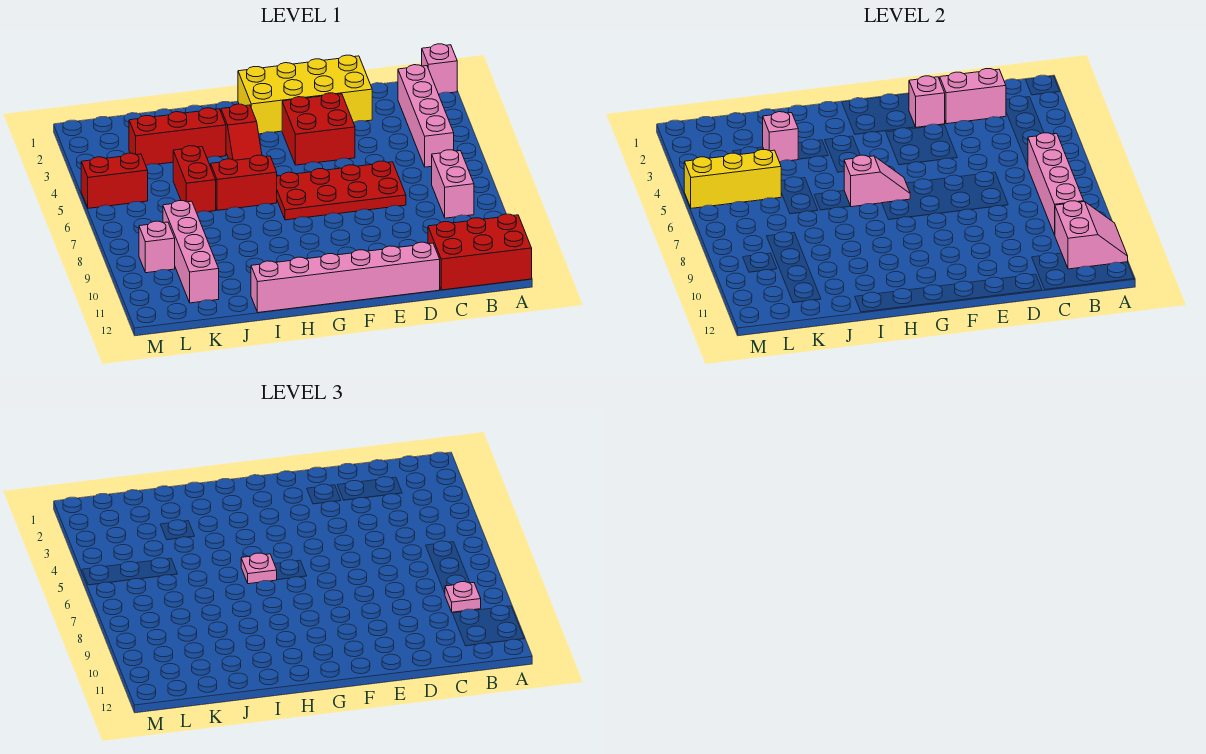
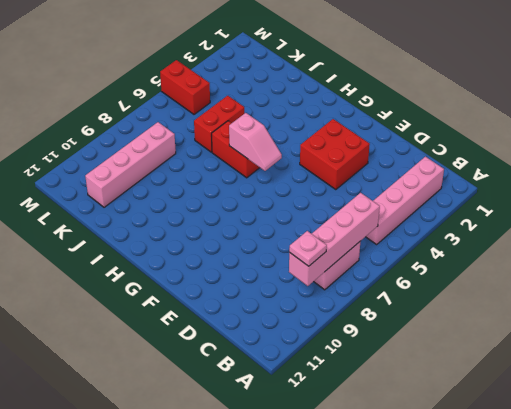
none -> pink 1x1 brick [422,44,457,94]
none -> red 2x3 brick [428,214,532,290]
none -> yellow 2x4 brick [238,55,372,134]

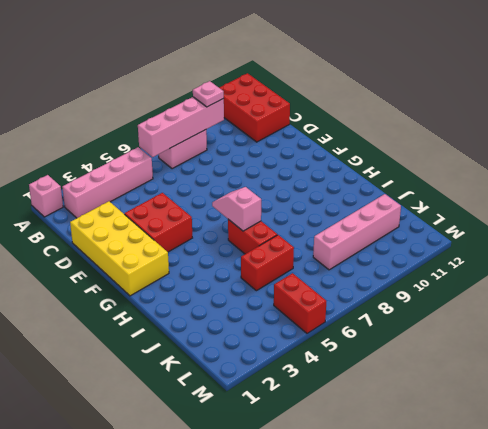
none -> red 2x4 plate [277,161,406,220]
none -> pink 1x6 brick [251,242,440,312]
none -> red 1x2 slope [221,104,262,160]

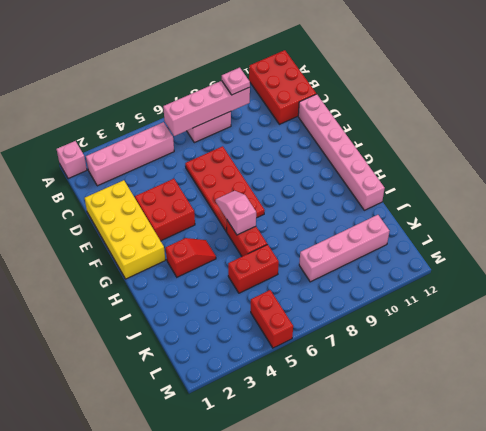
none -> red 1x3 brick [129,108,226,166]
none -> pink 1x1 brick [139,221,175,273]
none -> pink 2x2 slope [1055,201,1128,269]

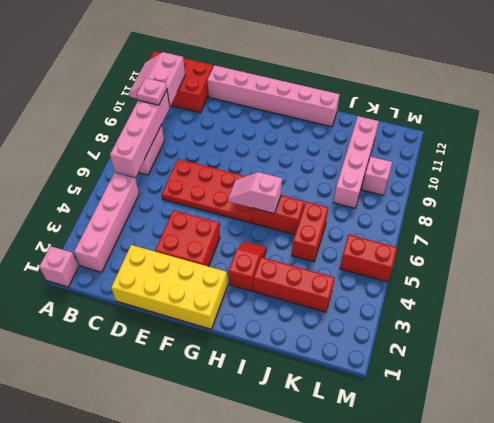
none -> pink 1x2 brick [940,69,1006,124]
none -> pink 1x1 brick [909,76,945,127]
none -> pink 1x1 brick [763,112,798,162]

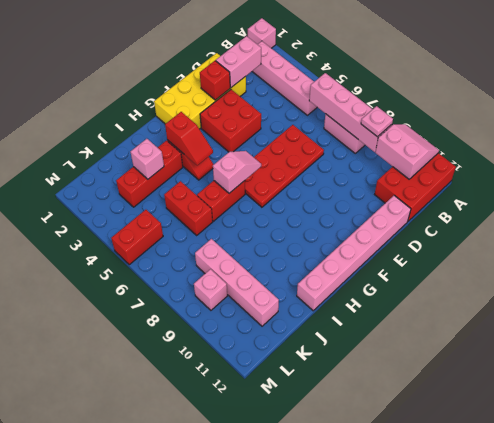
red 1x1 brick [200,61,230,100] -> pink 1x1 brick [909,76,945,127]
red 1x2 slope [165,112,213,165] -> none
none -> yellow 1x3 brick [684,150,781,208]
none -> pink 1x1 plate [241,553,277,584]

